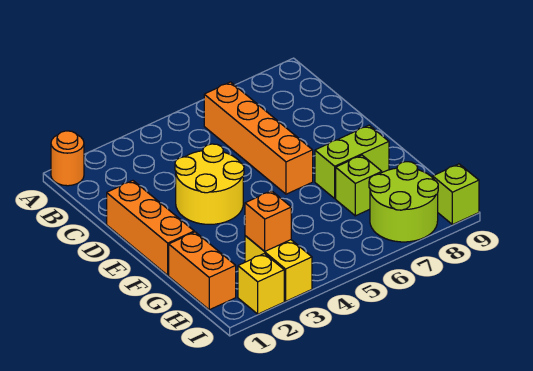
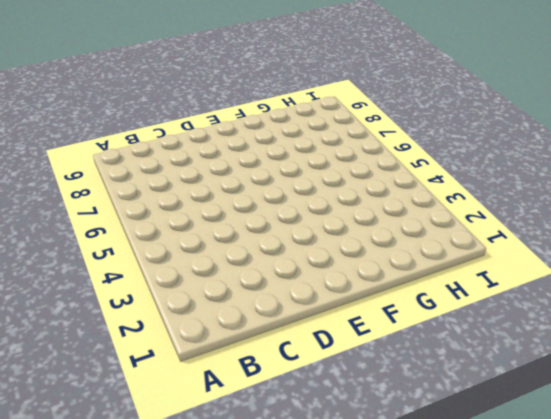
none -> orange 1x1 round brick [51,131,84,186]
none -> orange 1x4 brick [204,82,313,194]
none -> orange 1x3 brick [107,181,194,275]

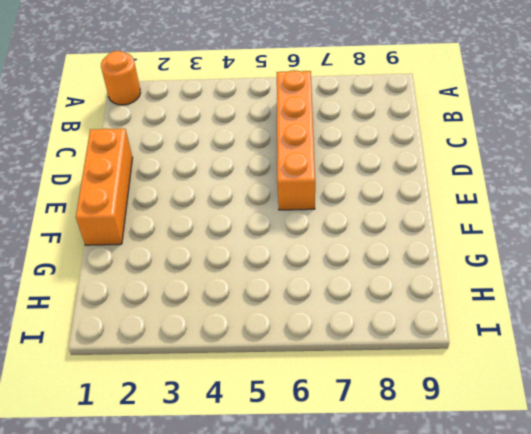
none -> yellow 2x2 round brick [175,144,244,224]
none -> lime 1x2 brick [315,125,389,198]
none -> orange 1x2 brick [169,232,236,310]

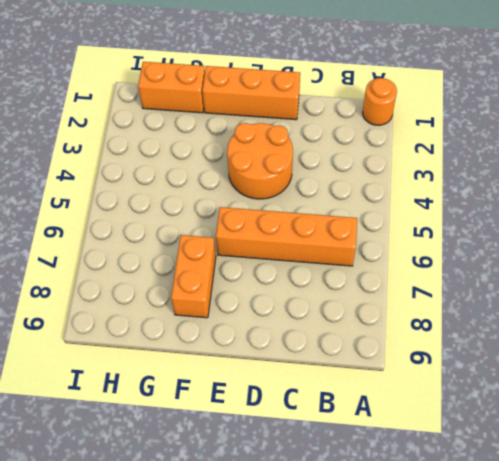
orange 2x2 round brick [227,123,293,199] -> yellow 2x2 round brick [175,144,244,224]
orange 1x2 brick [171,235,216,318] -> lime 1x2 brick [315,125,389,198]
none -> lime 1x1 brick [336,155,382,216]
none -> yellow 1x2 brick [245,236,312,301]
none -> lime 2x2 round brick [369,162,438,242]

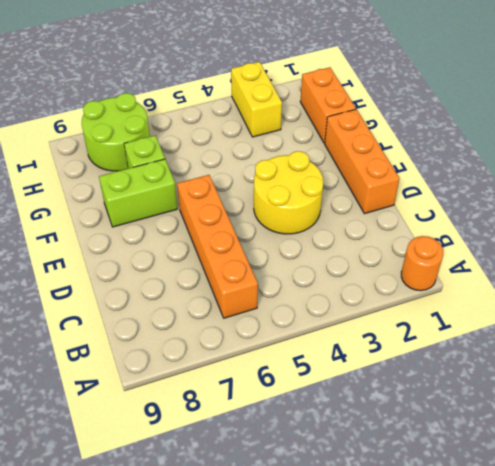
none -> yellow 1x1 brick [238,254,284,314]
none -> lime 1x1 brick [433,164,479,225]
none -> orange 1x1 brick [245,191,291,251]

